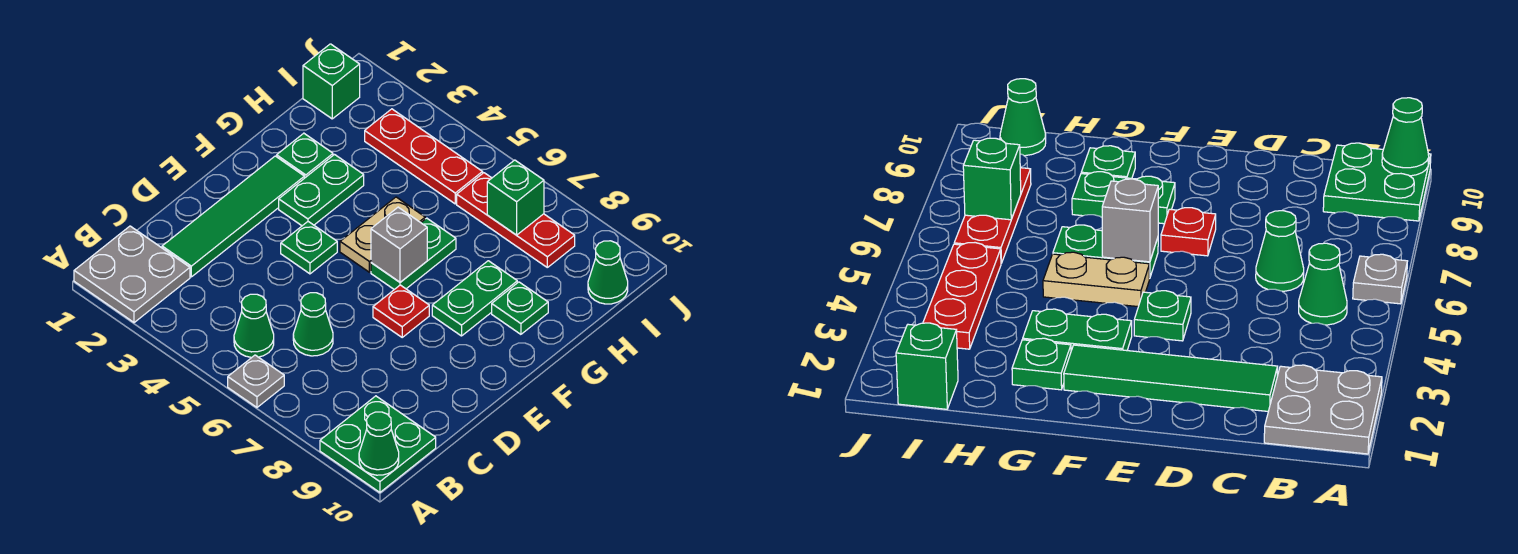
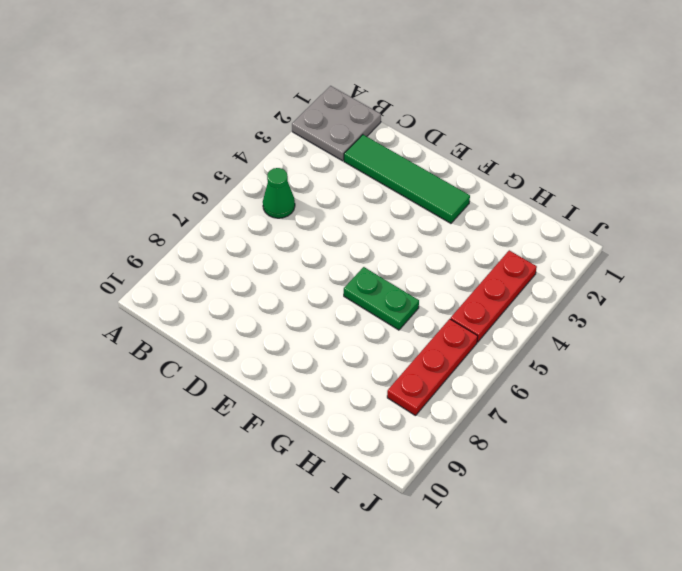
none -> grey 1x1 plate [228,355,284,407]
none -> green 2x2 plate [320,396,436,492]
none -> green 1x1 cone [293,293,333,356]

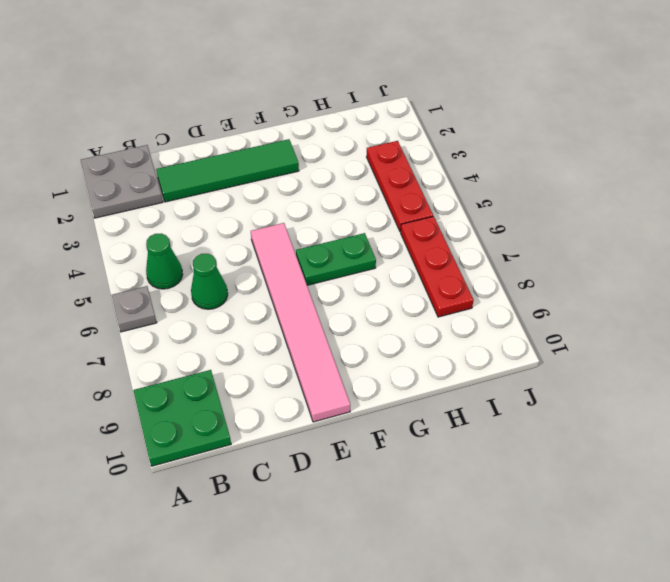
pink 1x6 tile [251,223,350,422] -> red 1x1 plate [373,285,429,337]
none -> green 1x1 plate [281,222,337,274]
none -> green 1x2 plate [279,155,364,226]
none -> tan 1x2 plate [340,197,425,272]

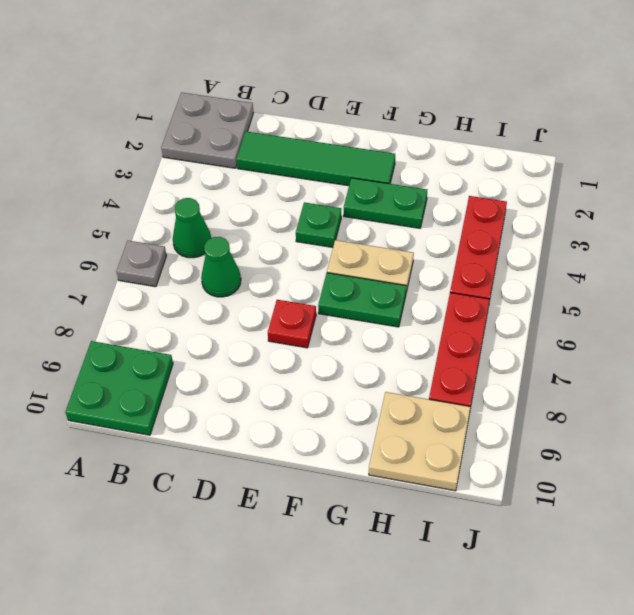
tan 2x2 plate [369,392,470,491] -> green 1x1 cone [588,241,628,304]
none -> green 1x2 plate [432,261,517,336]
none -> green 1x1 plate [277,133,333,178]
none -> green 1x1 plate [492,282,548,334]

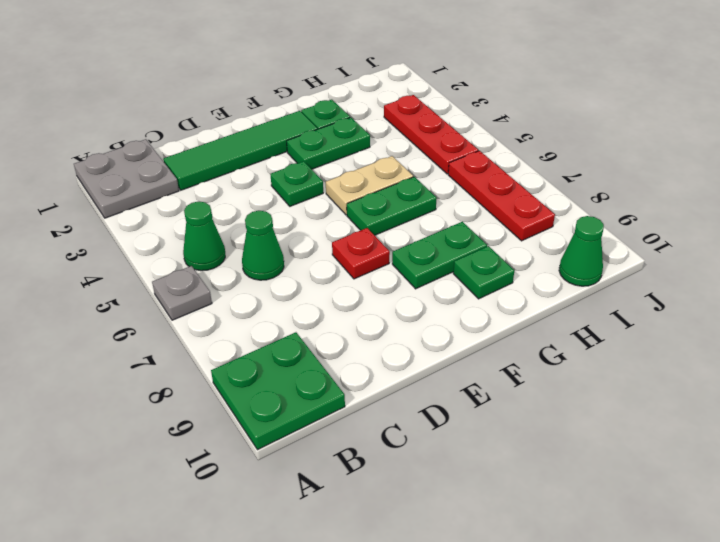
none -> green 1x1 brick [303,44,360,119]
none -> green 1x1 cone [359,412,399,475]
none -> grey 1x1 brick [371,207,427,282]

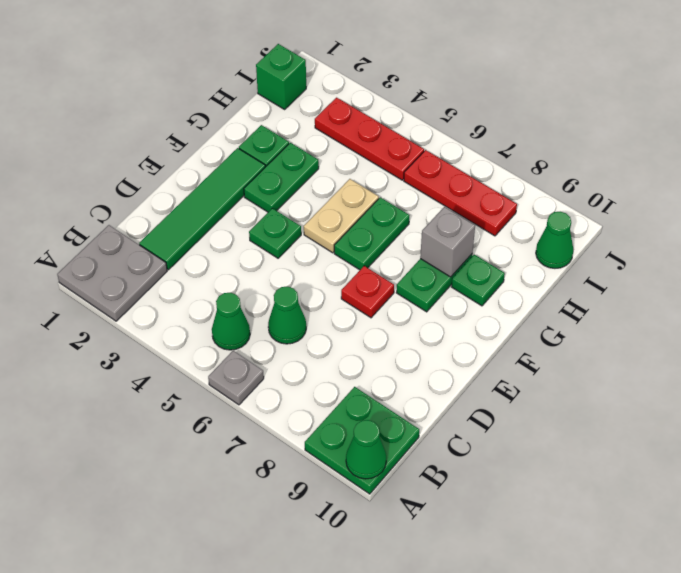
grey 1x1 brick [420,207,475,277] -> grey 1x1 brick moved to [371,207,427,282]
none -> green 1x1 brick [487,160,544,235]

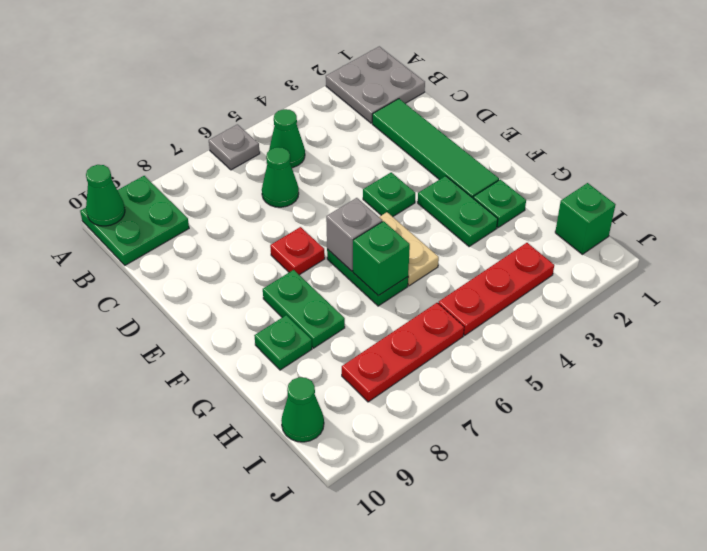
green 1x1 brick [353,221,410,296] -> green 1x1 brick moved to [487,160,544,235]

